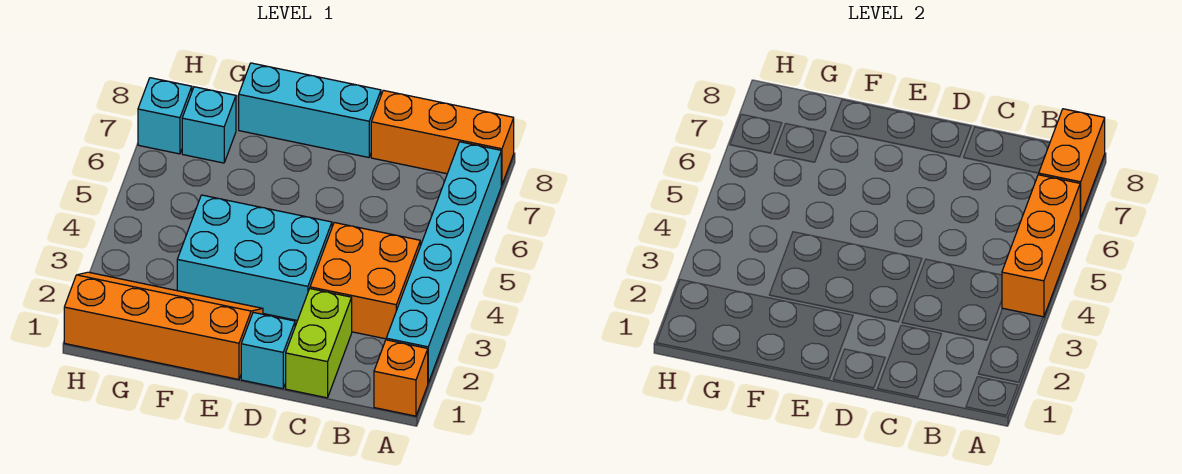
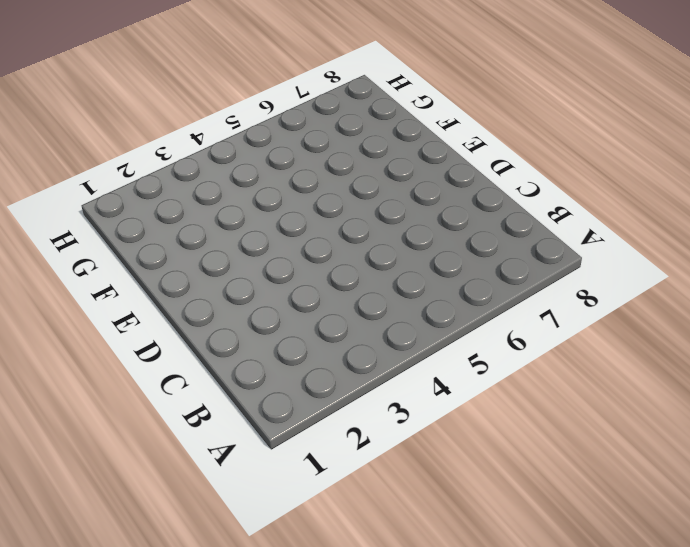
none -> orange 1x1 brick [374,340,428,416]
none -> cyan 1x6 brick [386,142,501,383]
none -> orange 1x3 brick [371,90,514,185]

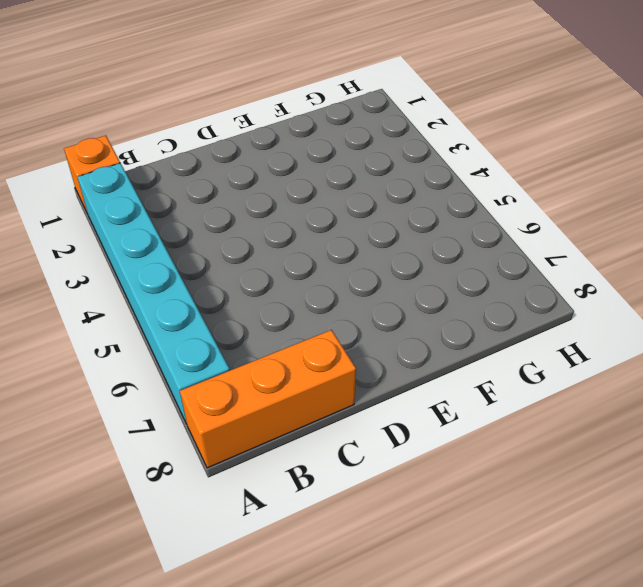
none -> orange 2x2 brick [310,223,420,339]
none -> lime 1x2 brick [286,289,352,398]
none -> cyan 1x1 brick [241,312,295,389]

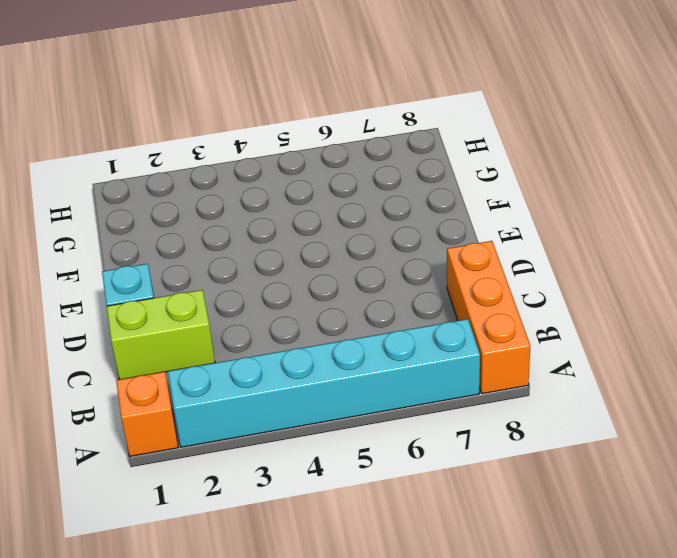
none -> orange 2x2 brick [310,223,420,339]
none -> cyan 2x3 brick [177,195,332,321]
none -> cyan 1x3 brick [239,63,381,157]

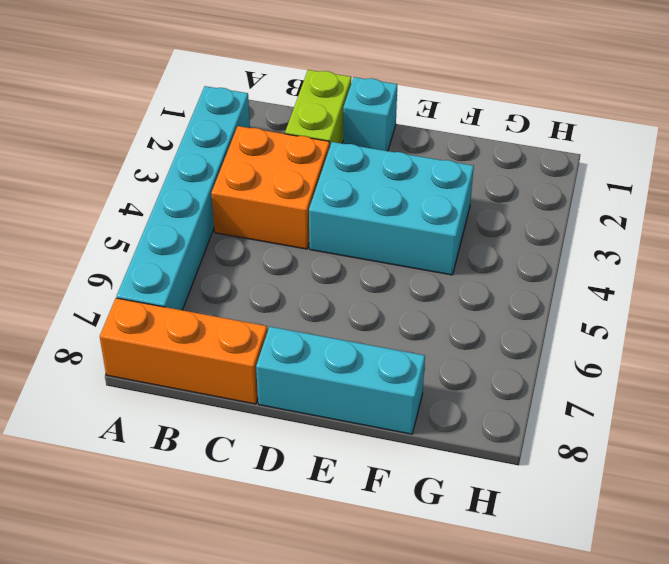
none -> orange 1x1 brick [374,340,428,416]
none -> orange 2x4 slope [64,272,263,379]
none -> cyan 1x1 brick [182,87,236,163]

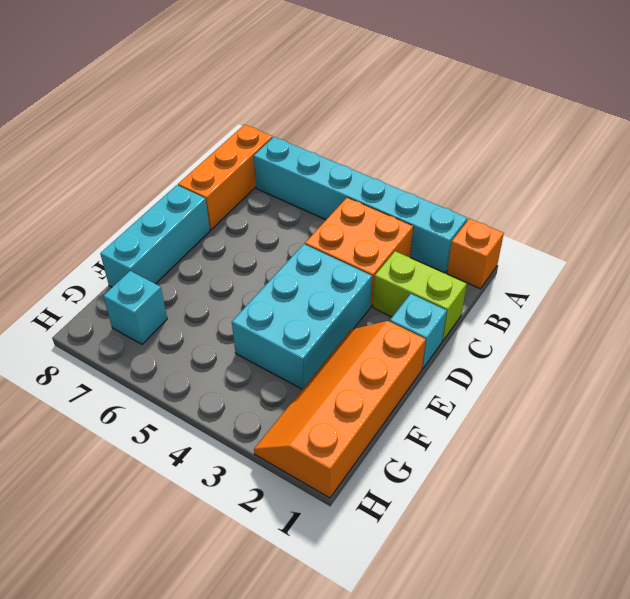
none -> cyan 1x1 brick [138,78,192,154]
none -> orange 1x3 brick [1002,175,1080,317]
none -> orange 1x2 brick [1039,109,1105,218]

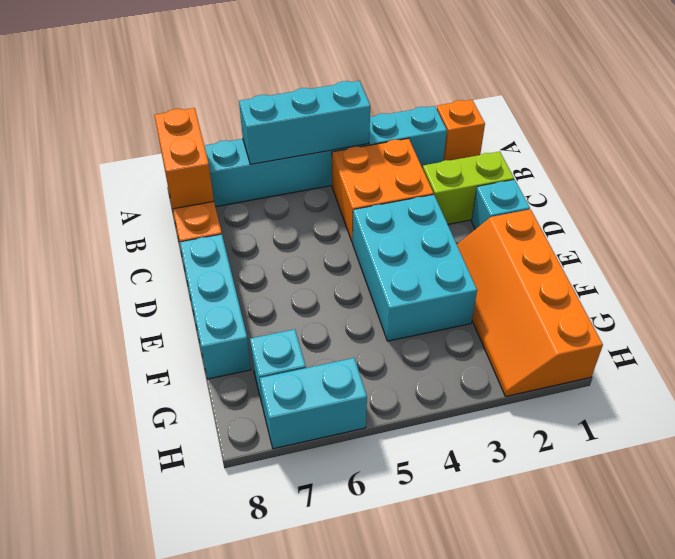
cyan 1x3 brick [239,81,370,164] -> orange 1x3 brick [1002,175,1080,317]
orange 1x2 brick [154,108,214,209] -> orange 1x2 brick turned to [1039,109,1105,218]
cyan 1x2 brick [260,358,367,449] -> cyan 1x1 brick [138,78,192,154]

